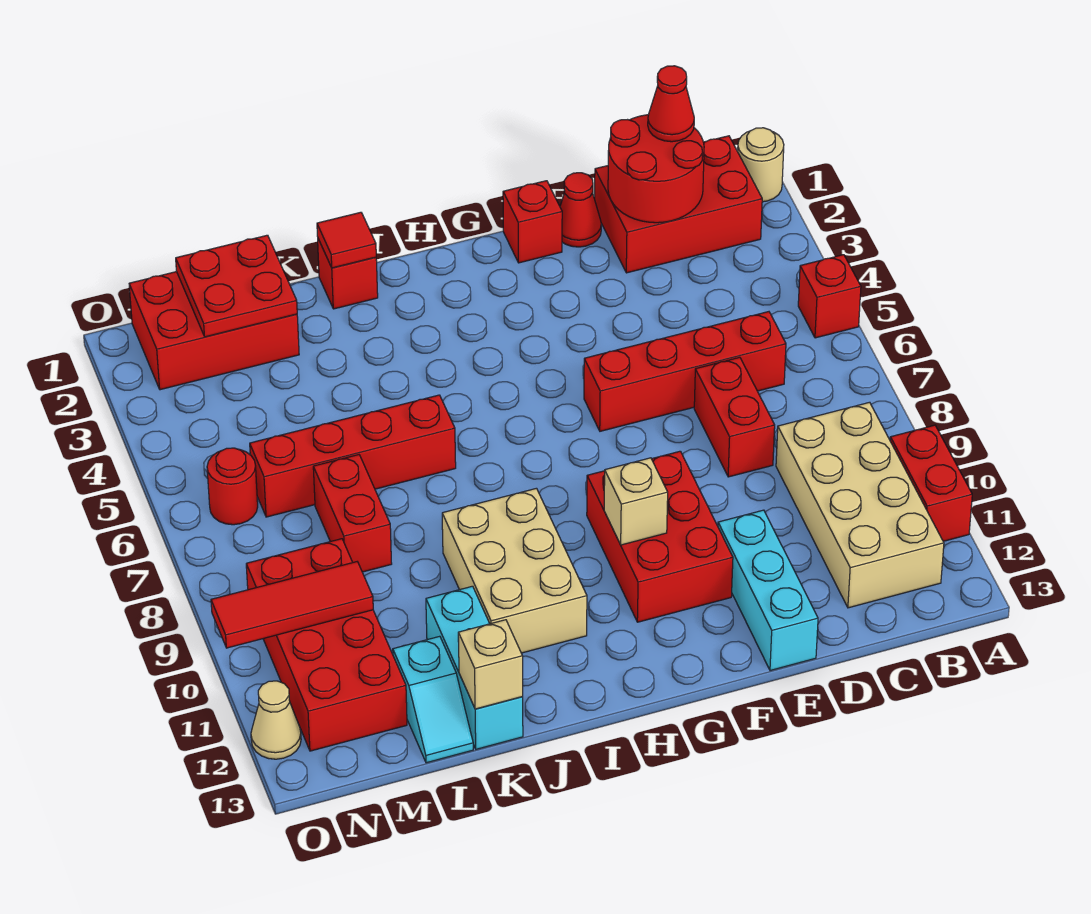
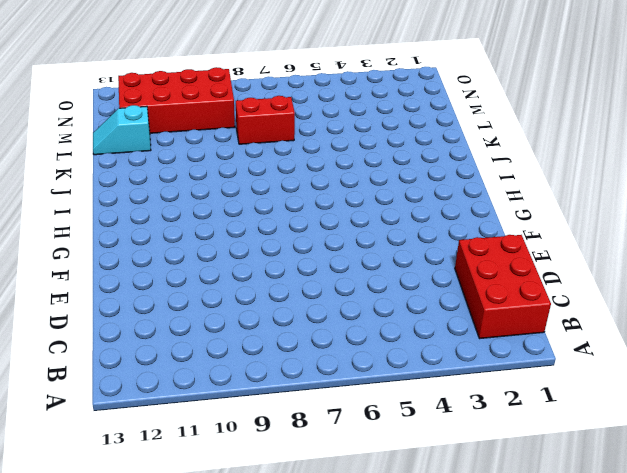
none -> tan 1x1 round brick [738,128,784,202]
none -> red 1x1 brick [798,255,861,338]
none -> red 1x2 brick [890,425,972,541]

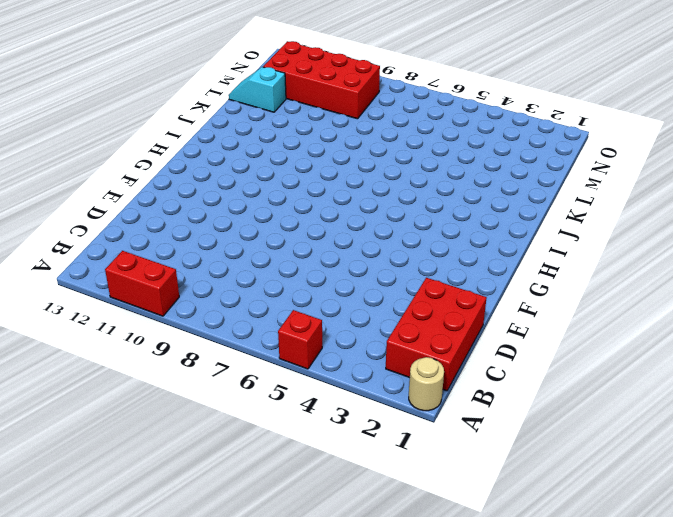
none -> tan 2x4 brick [776,402,944,608]
none -> red 1x4 brick [584,312,786,431]
none -> red 1x2 brick [694,357,775,477]

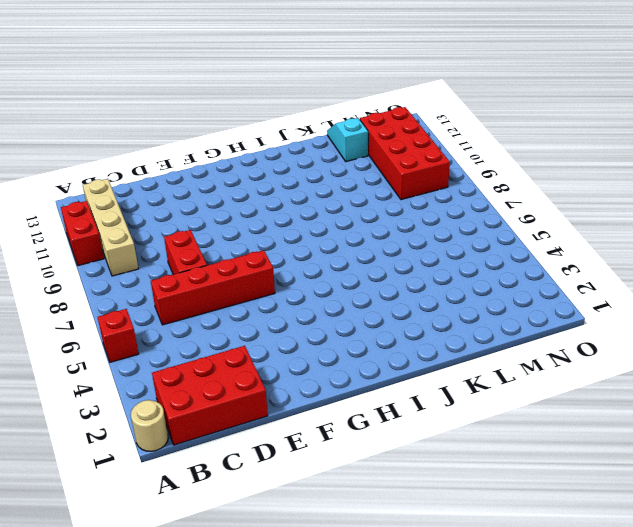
tan 1x4 brick [83,179,139,276] -> tan 2x4 brick [776,402,944,608]
none -> red 1x1 cone [560,173,601,247]
none -> cyan 1x3 brick [718,510,818,671]
none -> red 1x1 brick [503,181,562,263]

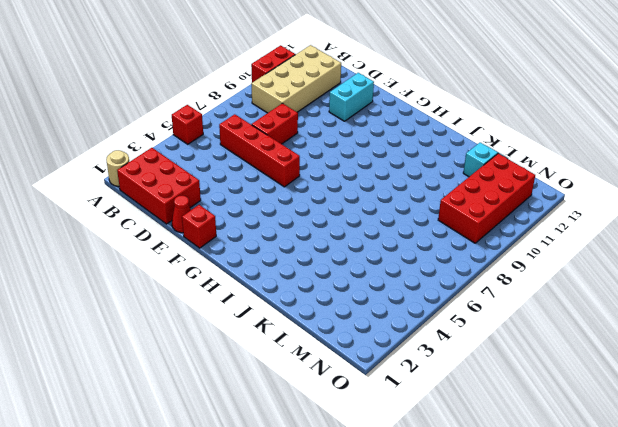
cyan 1x2 brick [329,73,374,121] -> cyan 1x3 brick [718,510,818,671]
none -> red 2x3 brick [587,451,733,622]
none -> tan 2x3 brick [442,488,587,653]
none -> red 1x1 brick [318,239,378,309]

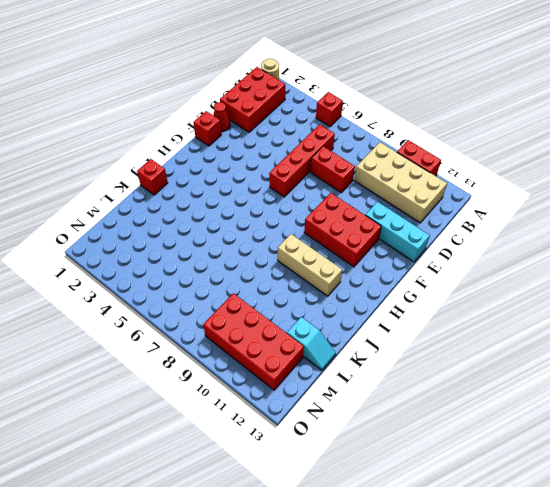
tan 1x3 brick [278,234,342,296] -> tan 2x3 brick [442,488,587,653]
none -> red 1x4 brick [250,395,456,517]
none -> cyan 1x3 brick [426,586,523,749]
none -> red 2x3 brick [129,272,299,390]

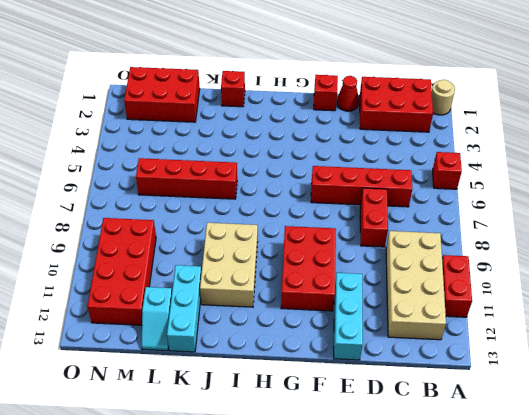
none -> red 1x2 brick [313,455,392,572]
none -> red 1x1 round brick [207,448,258,525]
none -> tan 1x1 cone [251,681,301,759]

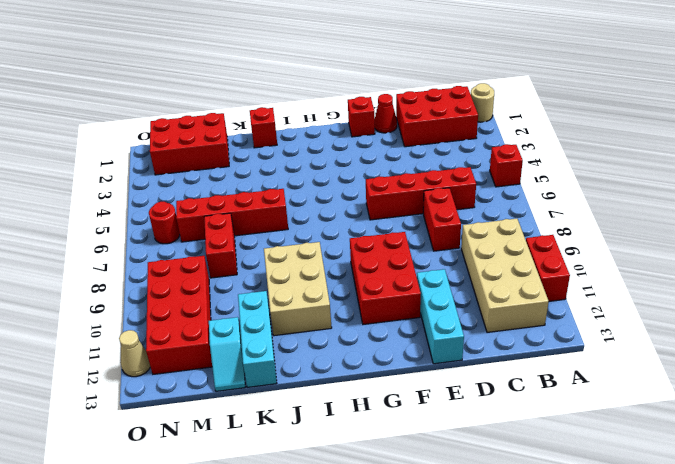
none -> red 2x2 round brick [608,115,704,223]
none -> tan 1x1 brick [604,458,668,545]
none -> red 1x1 tile [317,212,376,268]

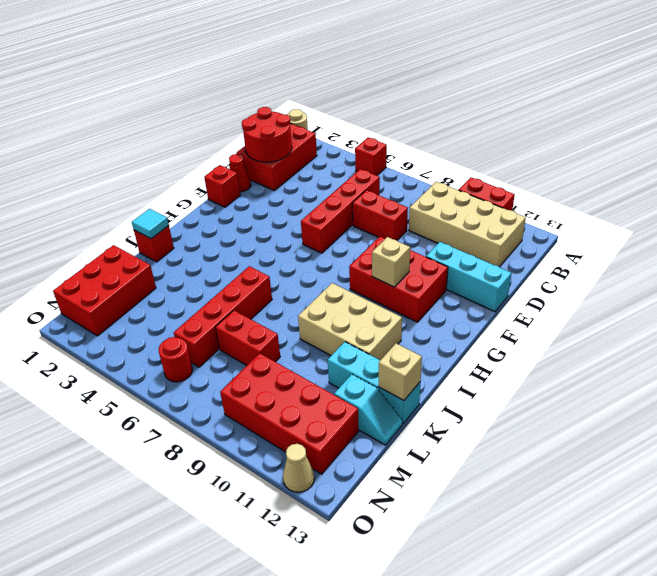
cyan 1x1 tile [132,209,169,239] -> red 1x1 tile [317,212,376,268]
none -> red 2x2 plate [176,235,297,337]
none -> red 1x3 tile [211,562,373,648]
none -> red 1x1 cone [648,66,694,142]

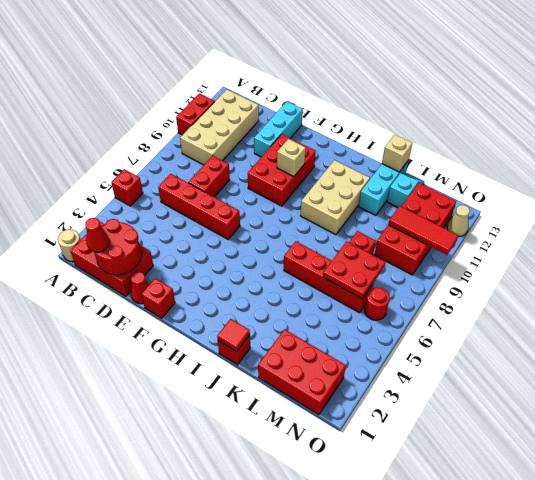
red 2x2 plate [323,241,386,299] -> red 2x2 plate moved to [176,235,297,337]

